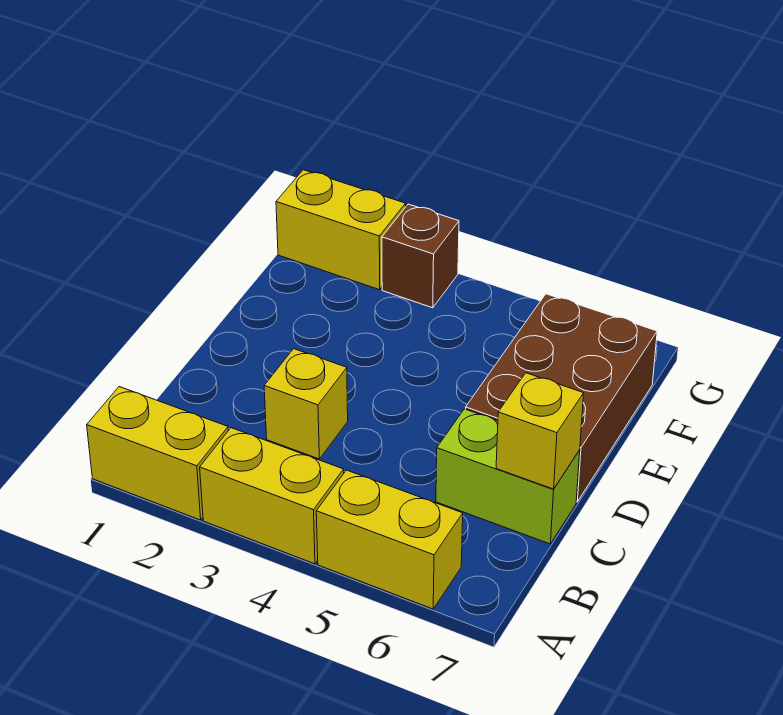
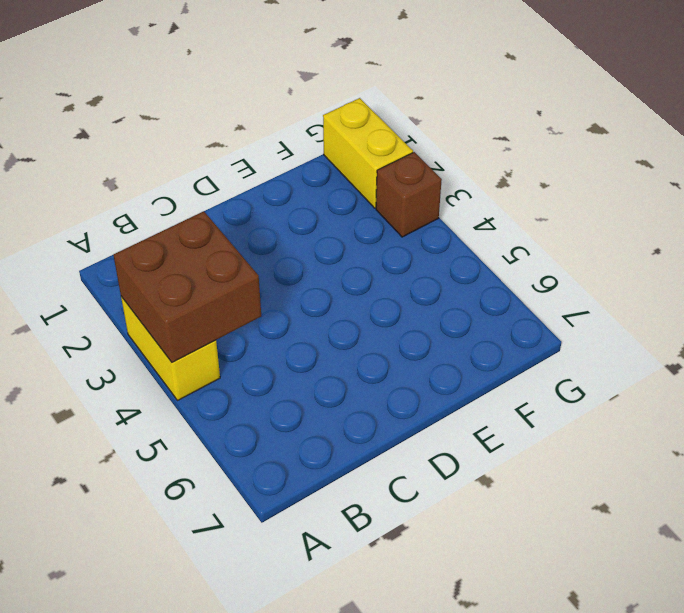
brown 2x2 brick [113,211,261,363] -> none
none -> yellow 1x2 brick [87,387,228,520]
none -> yellow 1x2 brick [316,470,463,609]

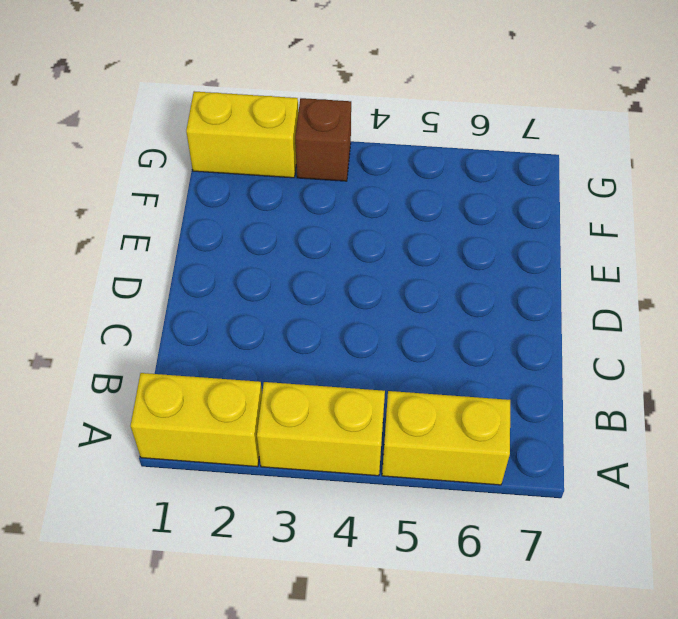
none -> yellow 1x1 brick [264,349,348,459]
none -> lime 1x2 brick [436,409,580,544]

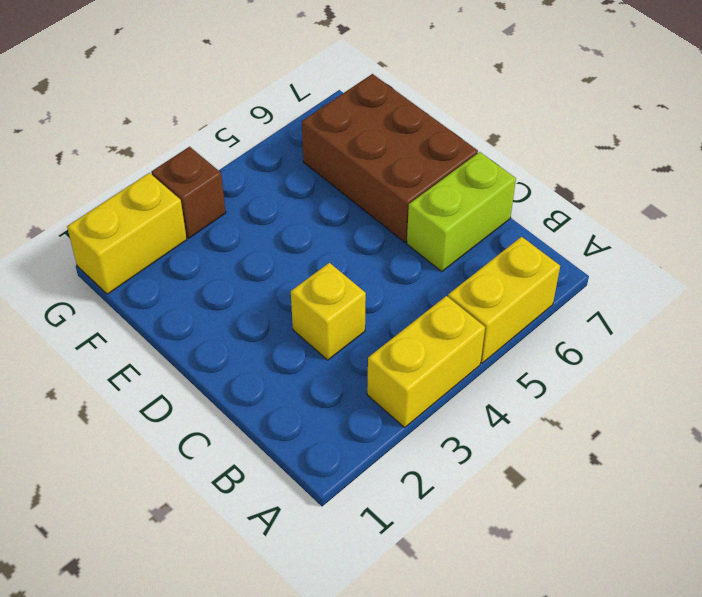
none -> yellow 1x2 brick [87,387,228,520]
none -> yellow 1x1 brick [496,373,584,489]

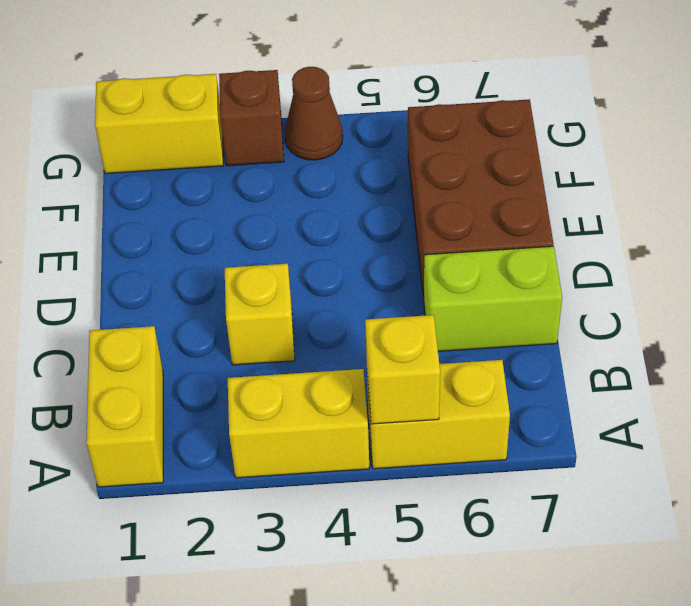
yellow 1x2 brick [86,326,163,487] -> yellow 1x2 brick turned to [87,387,228,520]
yellow 1x1 brick [365,315,440,424] -> yellow 1x1 brick moved to [496,373,584,489]
brown 1x1 cone [285,67,343,160] -> none

